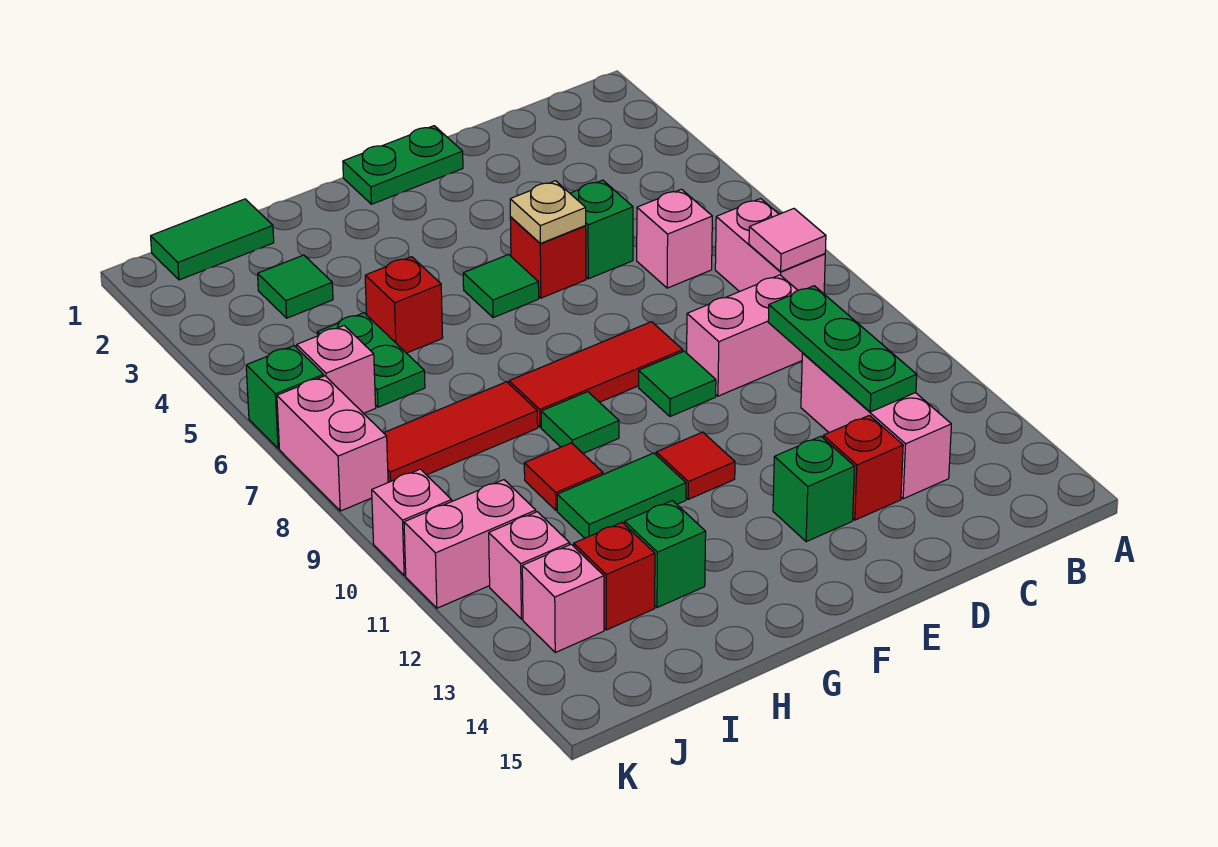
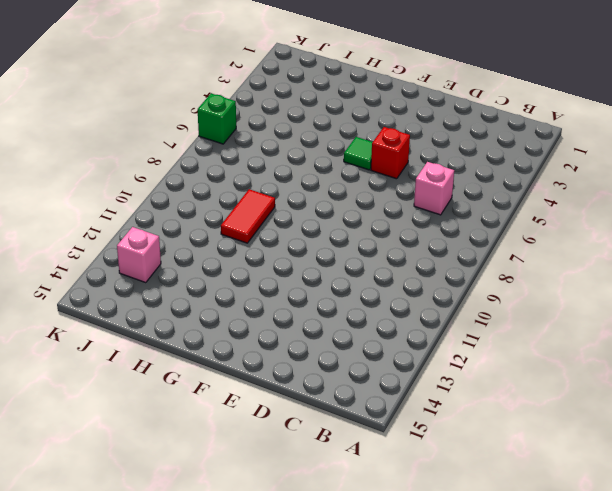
red 1x2 tile [221,189,275,243] -> red 1x1 tile [524,443,603,510]
none -> pink 1x2 brick [715,199,825,294]
none -> pink 1x2 brick [687,275,802,396]
none -> pink 1x3 brick [801,353,951,499]
none -> green 1x1 brick [570,180,633,279]

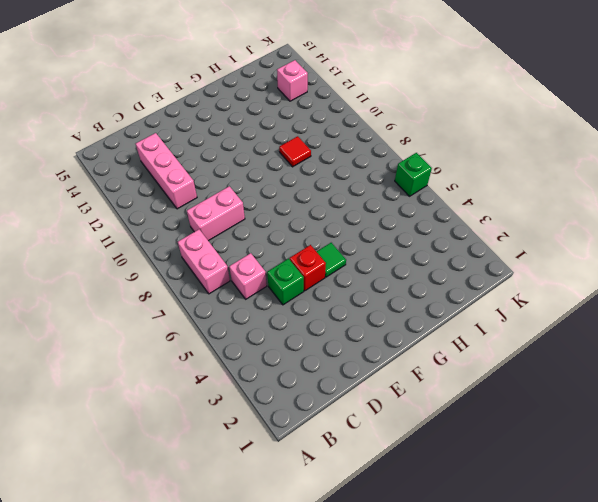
none -> red 1x1 brick [823,415,903,520]
none -> green 1x2 plate [343,126,463,204]
none -> red 1x3 tile [509,322,683,427]
none -> green 1x1 tile [639,351,716,416]

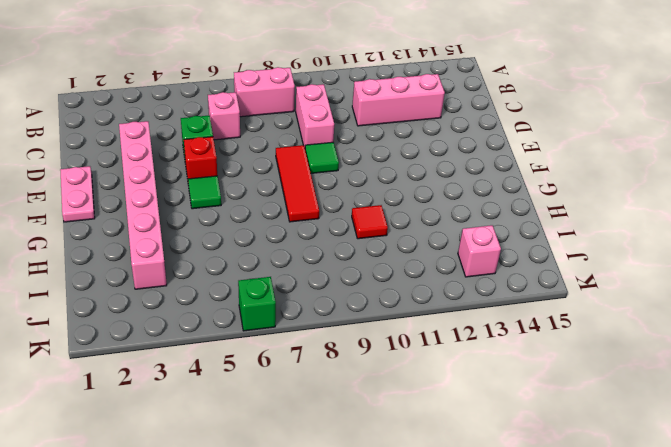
pink 1x6 brick [119,121,167,289] -> green 1x1 tile [258,255,333,318]
pink 1x2 plate [60,166,95,222] -> green 1x2 plate [343,126,463,204]
none -> red 1x1 brick [823,415,903,520]
none -> green 1x1 brick [773,436,854,542]
none -> red 1x1 tile [656,432,735,499]
none -> green 1x1 tile [541,392,619,453]

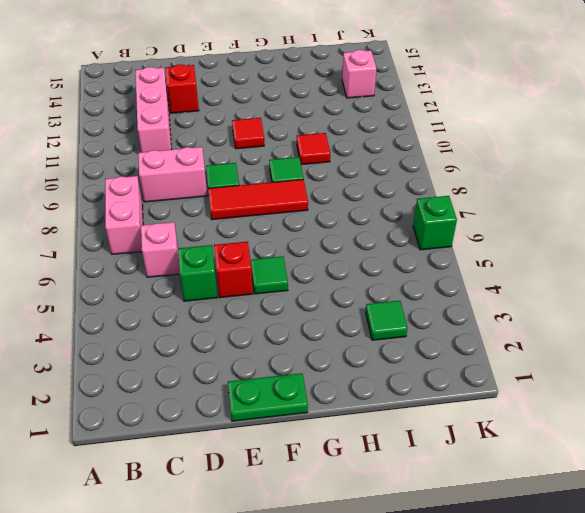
none -> green 1x1 brick [773,436,854,542]
none -> green 1x2 tile [557,453,686,538]
none -> red 1x1 brick [365,257,443,353]
none -> red 1x3 tile [384,382,538,482]

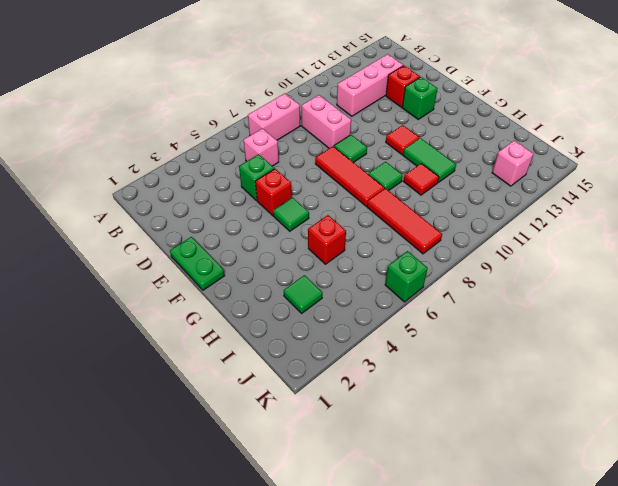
none -> green 1x1 brick [625,501,706,608]
none -> green 1x2 tile [151,199,274,280]
none -> green 1x2 plate [317,313,425,407]
none -> red 1x1 brick [574,522,655,630]

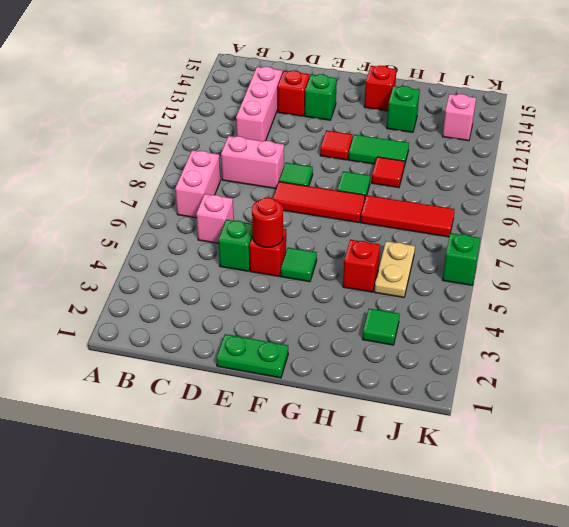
red 1x1 round brick [252,197,283,247] -> tan 1x1 plate [510,181,586,243]
red 1x1 brick [364,66,396,111] -> red 1x1 brick moved to [574,522,655,630]
tan 1x2 plate [374,241,415,298] -> green 1x2 plate [317,313,425,407]
none -> green 1x2 tile [151,199,274,280]
none -> pink 1x1 brick [297,326,376,413]
none -> pink 1x2 brick [404,480,536,608]
none -> pink 1x1 brick [489,512,570,619]

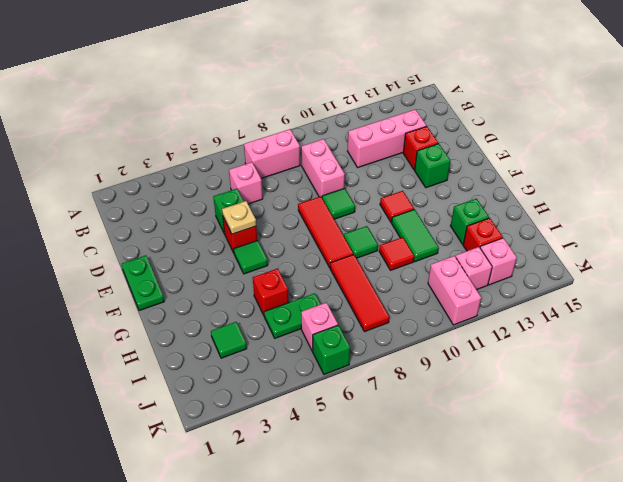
none -> green 1x2 tile [151,199,274,280]
none -> pink 1x2 brick [277,376,388,511]
none -> pink 1x1 brick [372,469,452,575]
none -> pink 1x1 tile [749,209,826,272]

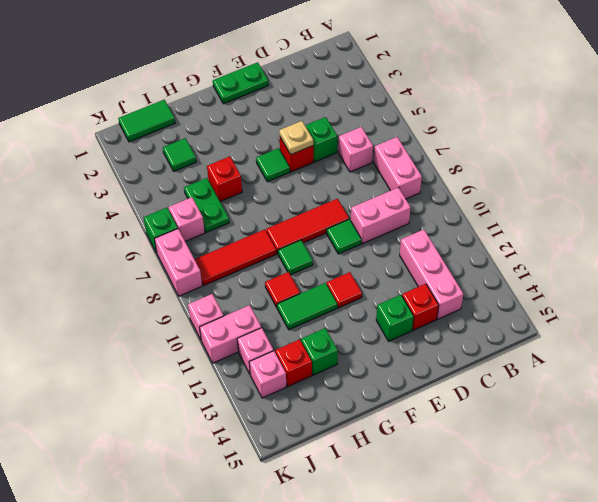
none -> pink 1x1 tile [749,209,826,272]
none -> green 1x3 plate [768,286,917,412]

